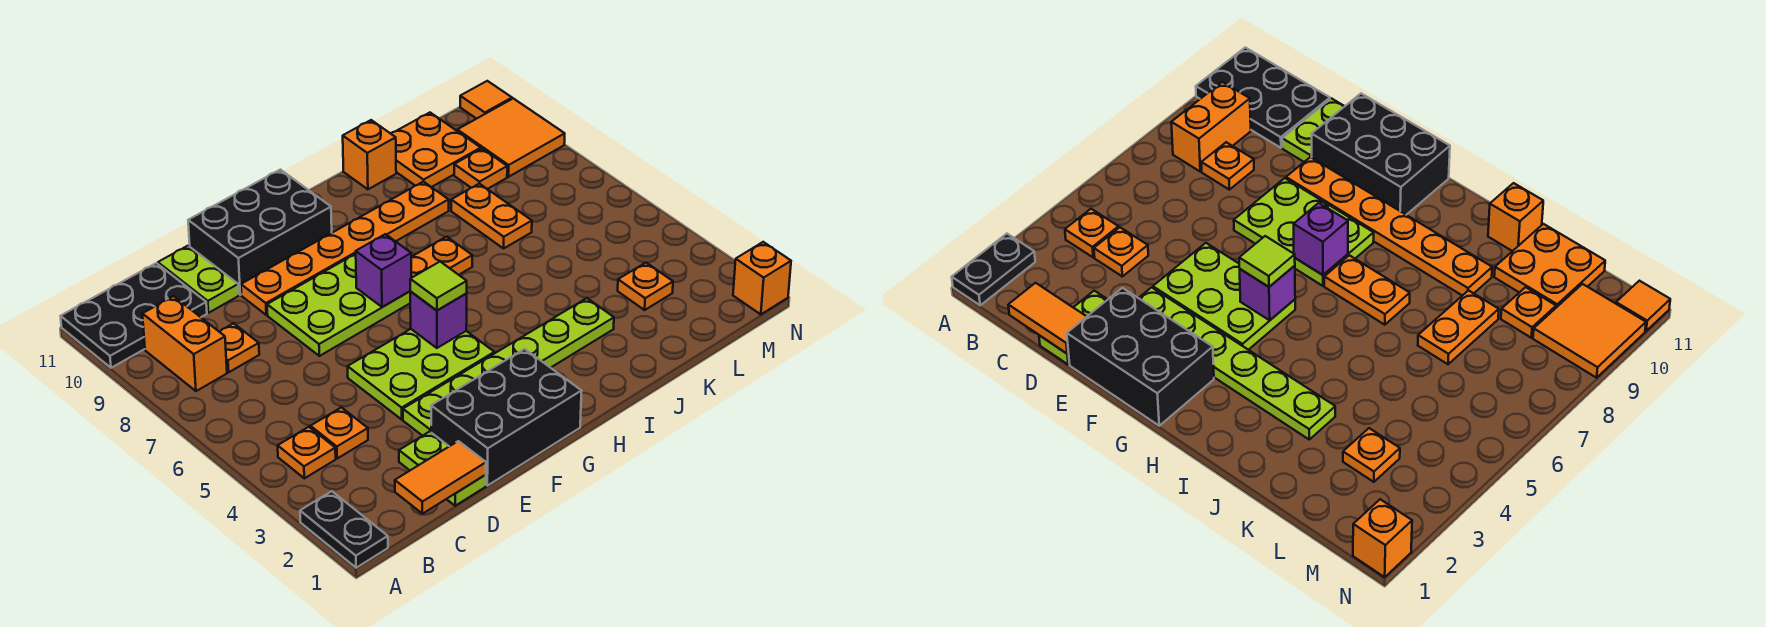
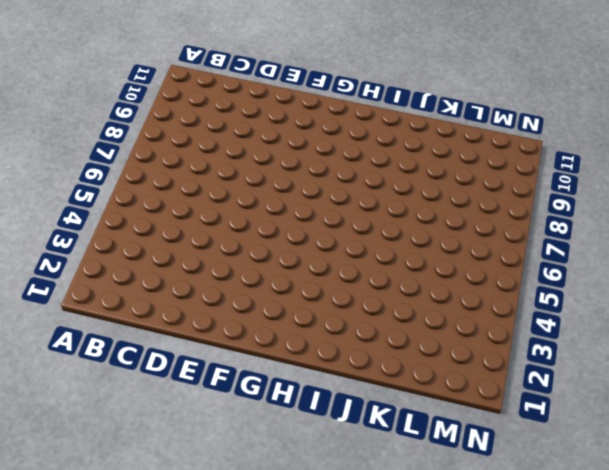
none -> black 1x2 plate [300,491,388,568]
none -> black 2x3 plate [61,263,207,368]
none -> orange 1x1 plate [278,427,336,478]

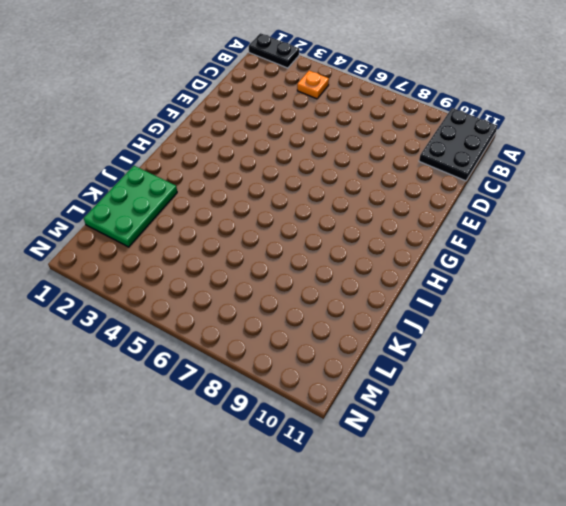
green 2x3 plate [84,166,177,247] -> none
none -> orange 1x2 brick [143,296,227,391]
none -> orange 1x1 plate [310,407,368,458]
none -> orange 1x1 plate [219,323,259,372]

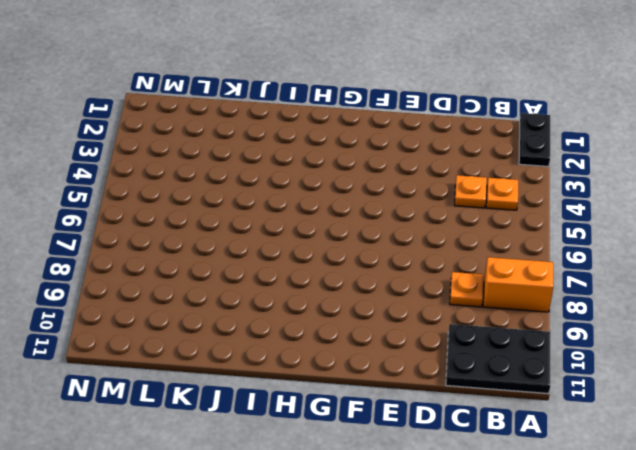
orange 1x2 brick [483,257,553,312] -> orange 1x2 brick turned to [143,296,227,391]
none -> lime 1x2 plate [399,432,486,506]
none -> lime 1x2 plate [158,246,239,313]
none -> black 2x3 brick [431,349,581,486]

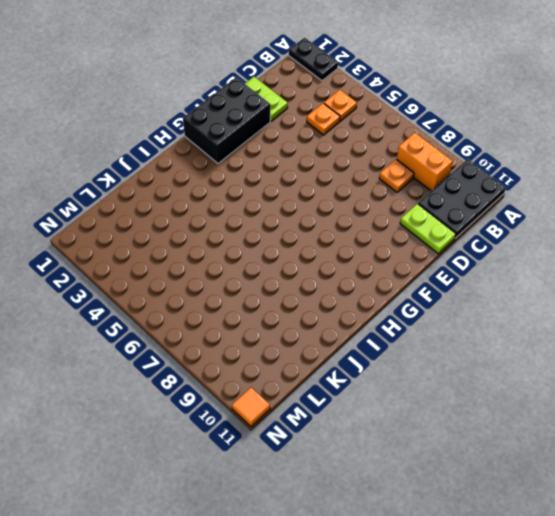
none -> lime 1x6 plate [403,298,614,436]
none -> lime 2x3 plate [348,329,494,419]
none -> lime 2x3 plate [267,254,410,356]

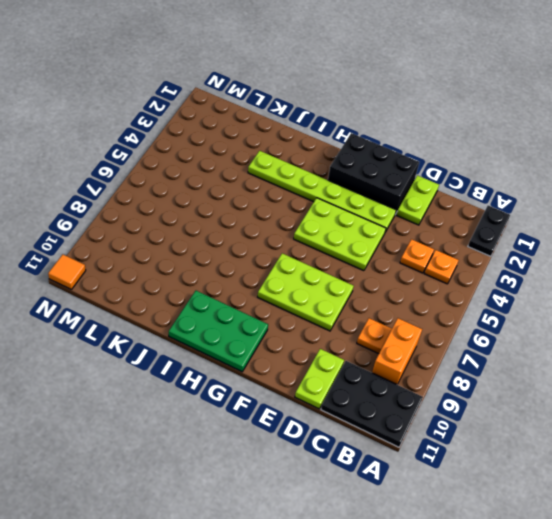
green 2x3 plate [169,291,268,372] -> black 2x3 brick [188,170,332,295]
none -> orange 1x6 plate [241,182,449,315]
none -> orange 1x2 plate [411,237,472,278]
none -> orange 1x1 brick [343,120,396,189]

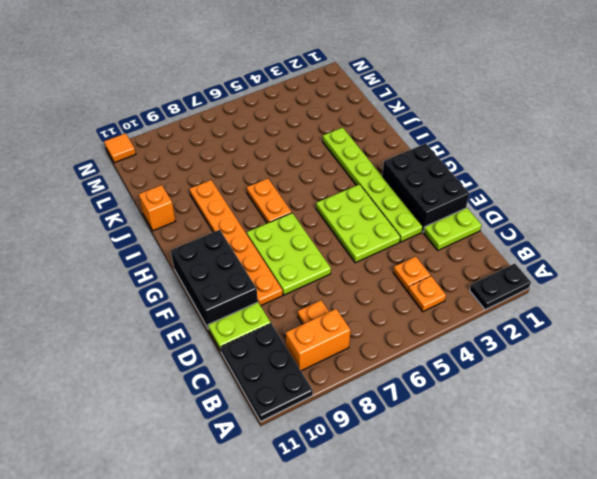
none -> orange 1x2 plate [451,184,532,248]
none -> orange 2x2 plate [391,113,481,187]
none -> orange 1x1 plate [618,263,673,310]

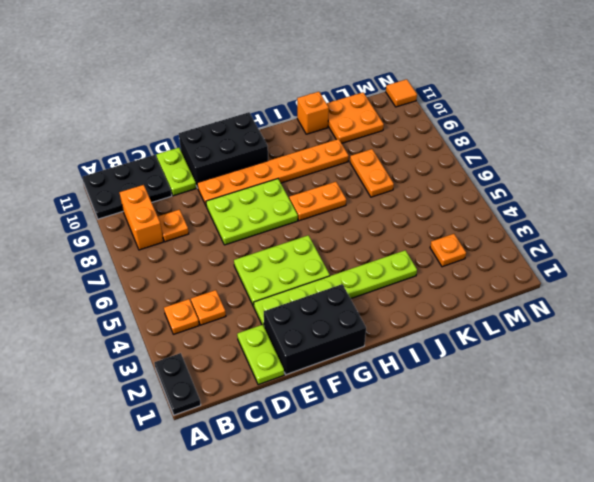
none -> orange 1x1 plate [454,149,507,189]
none -> orange 2x2 tile [457,98,565,177]
none -> orange 1x1 brick [733,242,791,314]

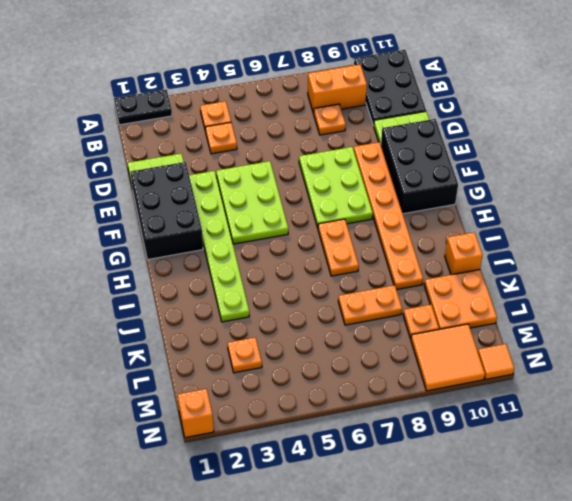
none -> orange 1x2 tile [395,441,486,514]
none -> purple 1x1 brick [410,291,467,348]
none -> purple 1x1 brick [356,234,411,307]

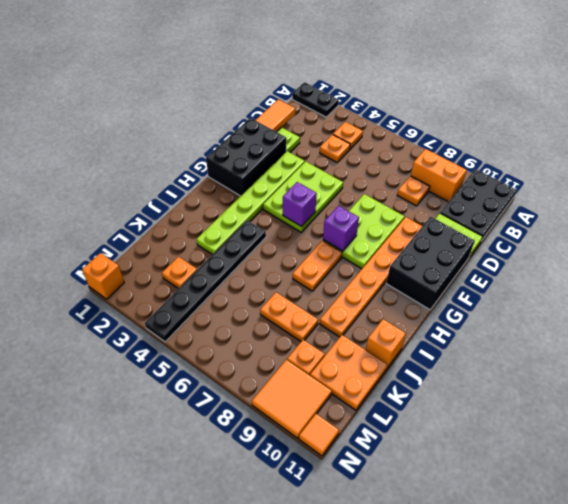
black 1x6 plate [145,220,266,342] -> none
none -> lime 1x1 tile [410,262,467,310]

